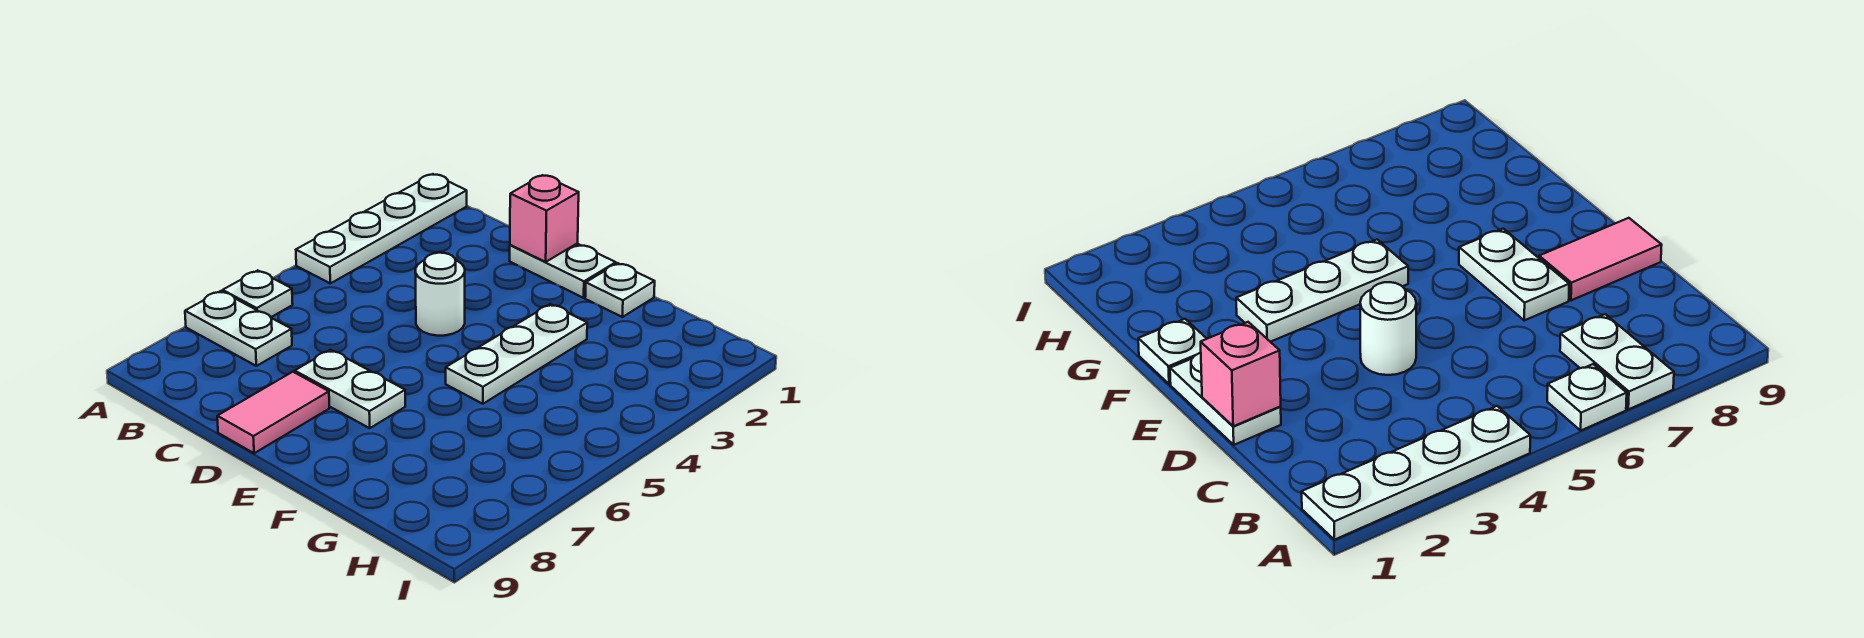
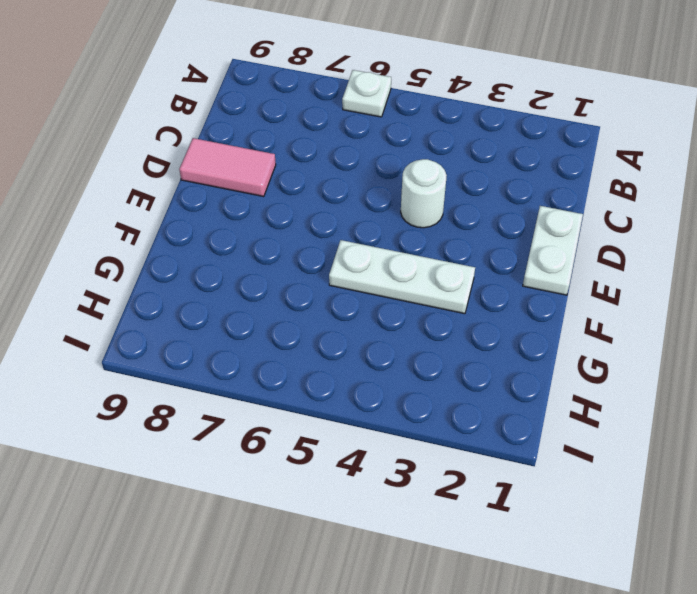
none -> white 1x4 plate [296,174,467,283]
none -> white 1x2 plate [185,291,292,366]

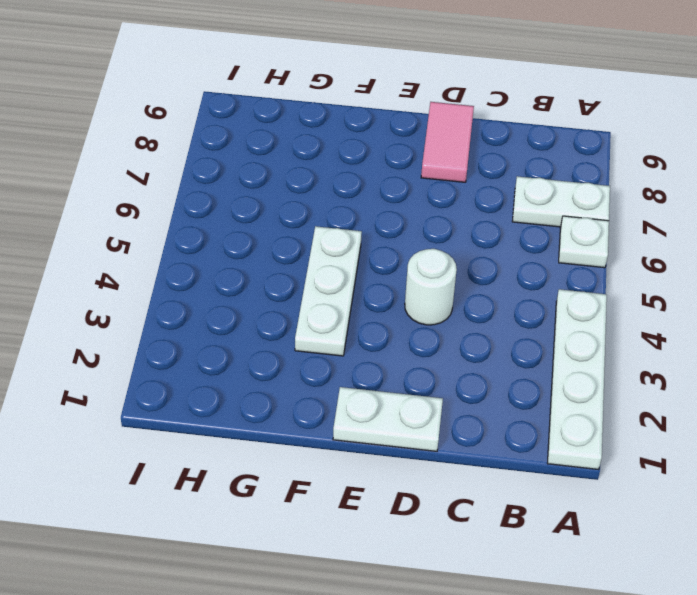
none -> white 1x2 plate [295,350,405,428]
none -> white 1x1 plate [585,263,655,317]

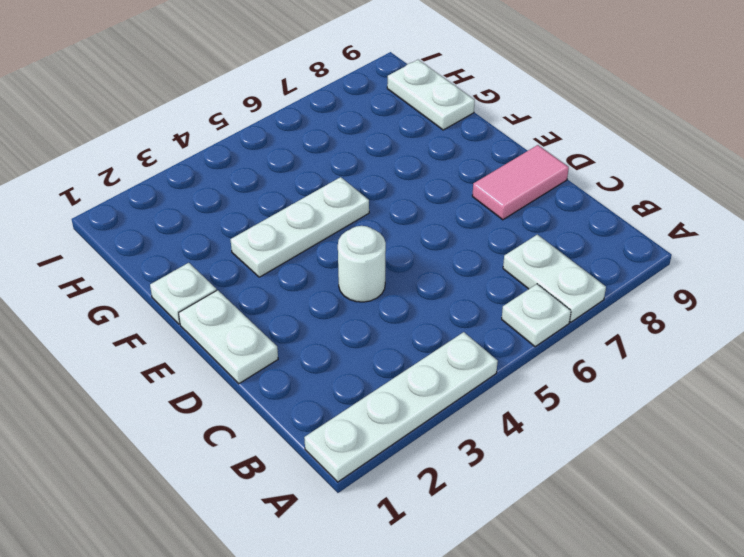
white 1x2 plate [387,60,475,130] -> white 1x2 plate moved to [295,350,405,428]
none -> pink 1x1 brick [510,175,579,262]

